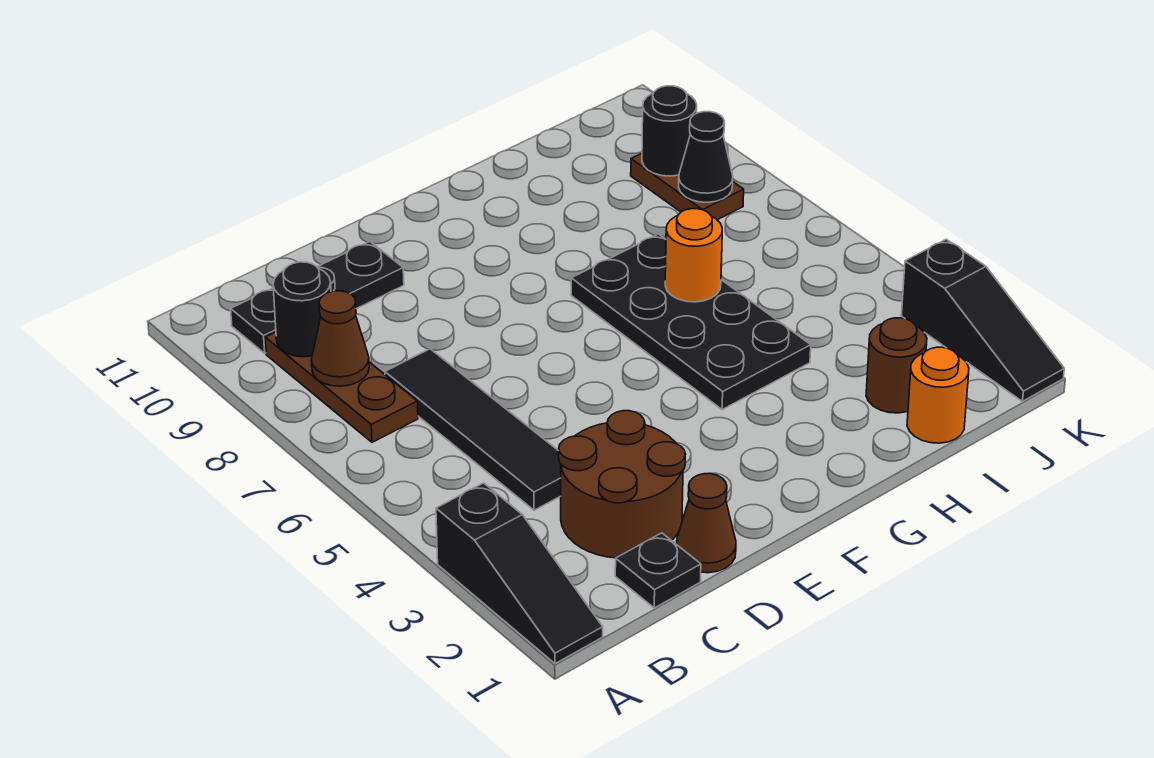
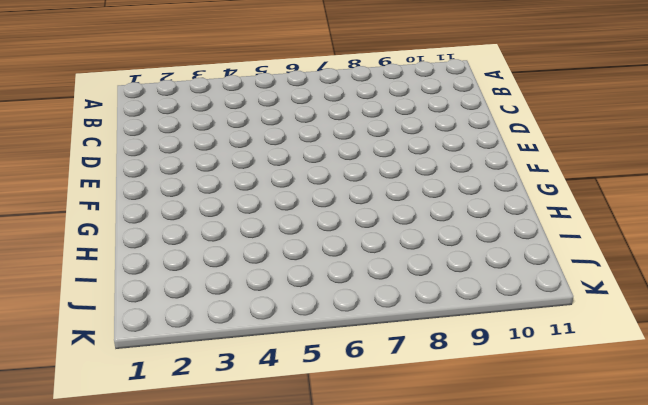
none -> black 1x3 slope [436,483,603,664]
none -> brown 1x3 plate [265,332,418,442]
none -> black 1x3 plate [231,242,404,353]

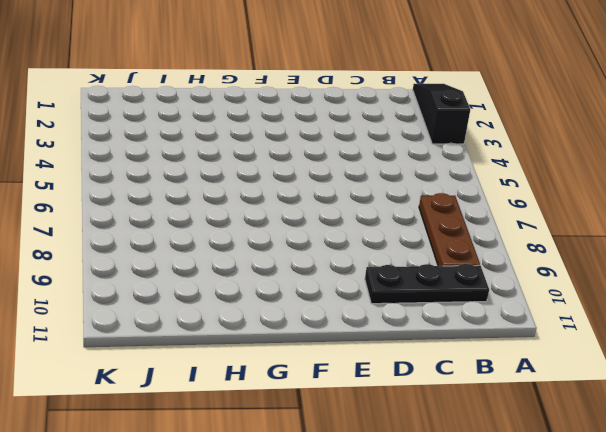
none -> black 1x1 plate [615,533,701,608]
none -> brown 2x2 round brick [559,411,685,558]
none -> black 1x4 tile [385,349,561,510]

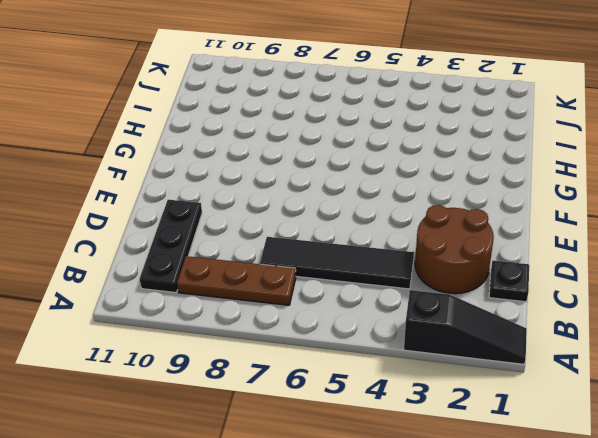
none -> brown 1x1 cone [676,474,736,573]
none -> black 2x4 plate [571,234,811,410]
none -> orange 1x1 round brick [907,347,969,443]

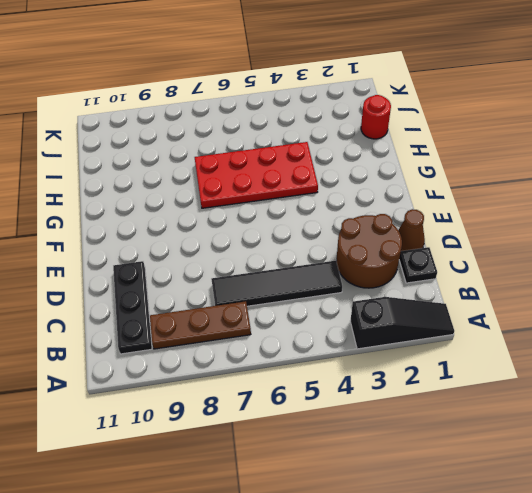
red 2x4 plate [195,142,318,208] -> black 2x4 plate [571,234,811,410]
red 1x1 round brick [361,95,391,139] -> orange 1x1 round brick [907,347,969,443]
none -> brown 1x1 round brick [866,318,927,413]
none -> brown 1x2 plate [631,153,744,220]
none -> black 1x3 slope [901,239,1064,401]

